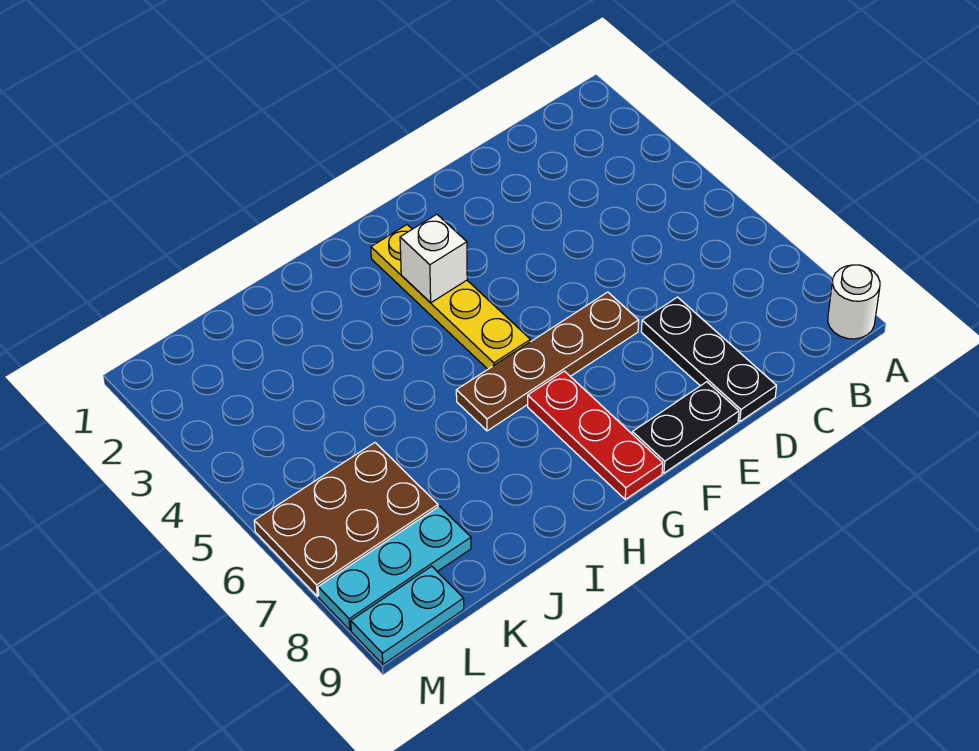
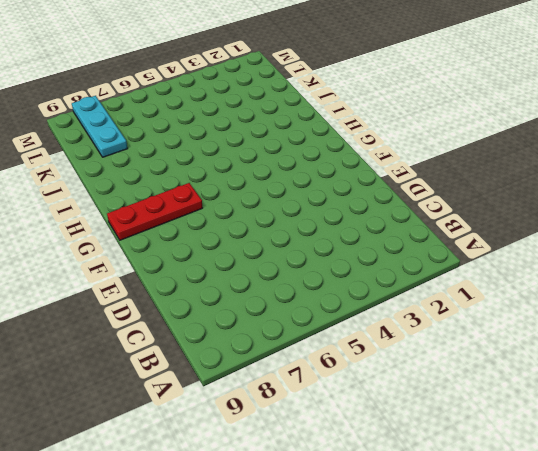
none -> white 1x1 round brick [828,265,880,339]
none -> black 1x3 plate [641,297,776,421]

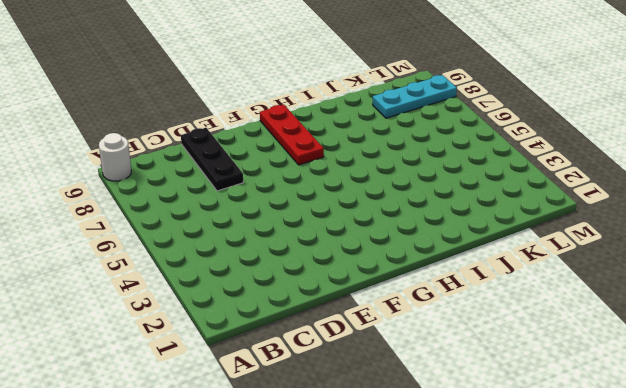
none -> brown 1x4 plate [456,292,639,431]
none -> black 1x2 plate [632,382,739,473]

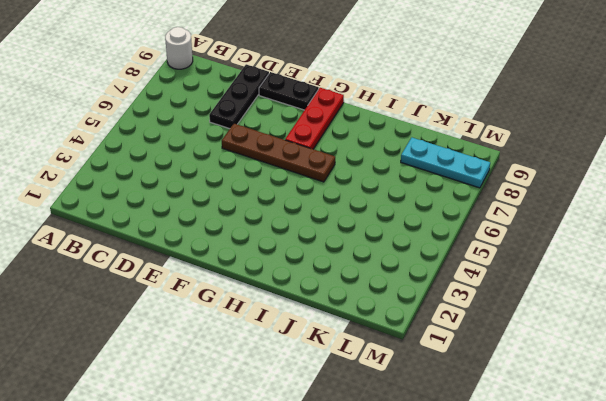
none -> yellow 1x4 plate [371,225,531,369]
none -> brown 2x3 plate [254,443,438,596]

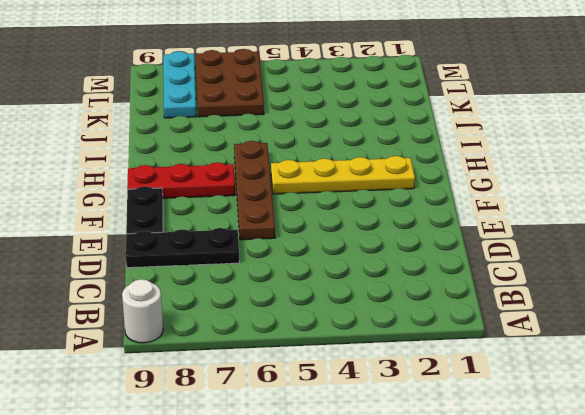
none -> cyan 1x2 plate [351,566,464,664]
none -> white 1x1 brick [400,214,467,303]

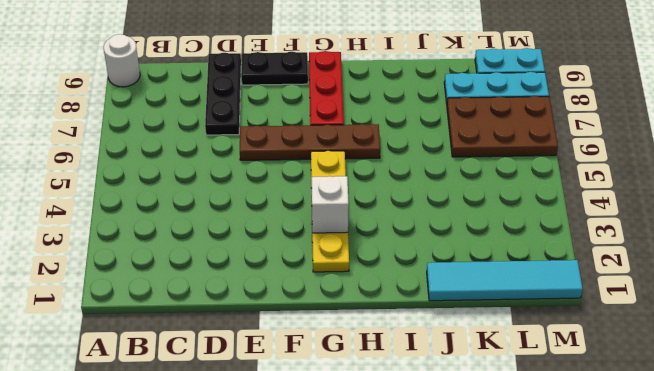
cyan 1x4 tile [427,260,583,301] -> none

